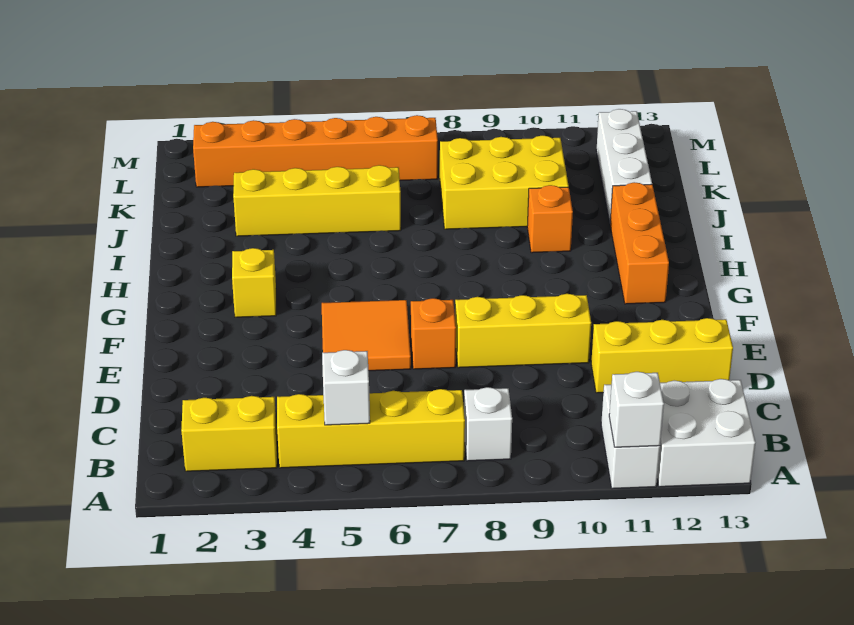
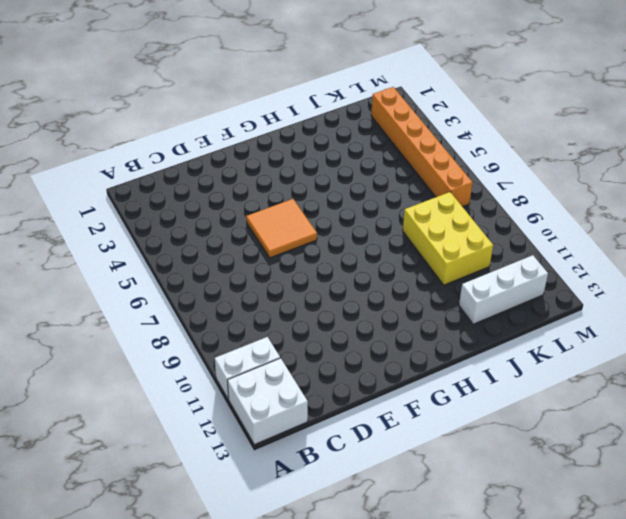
none -> yellow 1x2 brick [181,396,277,471]
none -> yellow 1x4 brick [277,389,465,468]
none -> white 1x1 brick [464,387,512,461]

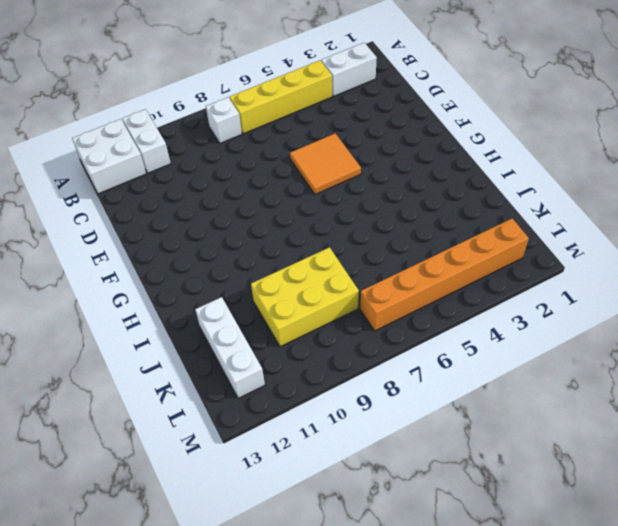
white 1x2 brick [321,43,377,96] -> yellow 1x2 brick [181,396,277,471]
none -> yellow 1x3 brick [591,318,733,393]
none -> orange 1x1 brick [411,298,456,369]
none -> yellow 1x3 brick [455,294,591,368]

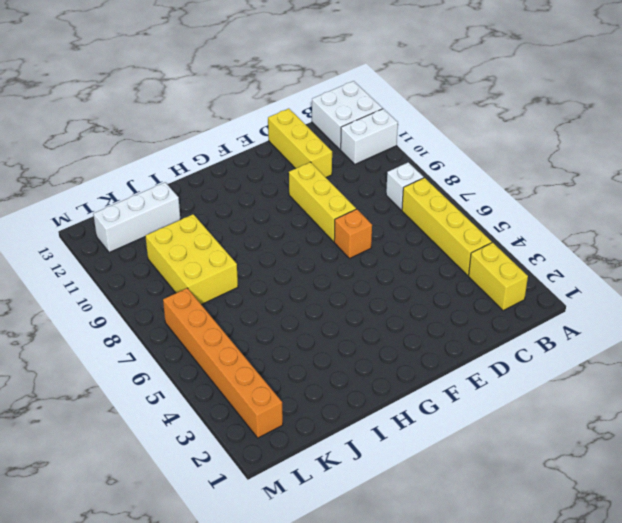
none -> orange 2x2 tile [322,300,411,371]
none -> yellow 1x1 brick [232,248,276,317]
none -> orange 1x3 brick [610,182,669,304]

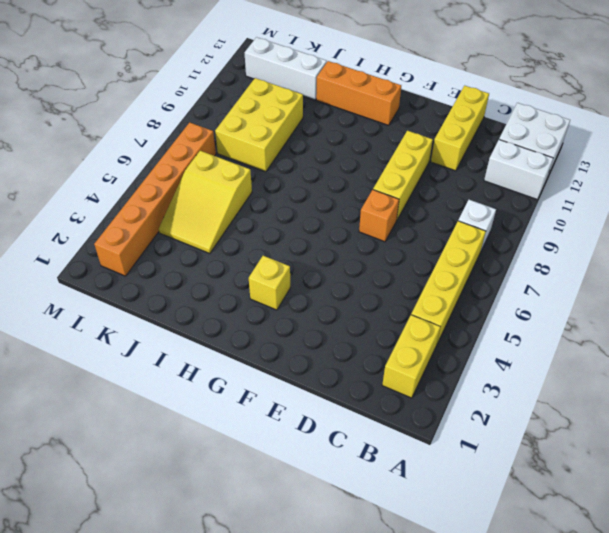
yellow 2x3 slope [159,151,252,254] -> yellow 1x4 brick [233,165,401,236]
none -> orange 2x2 tile [322,300,411,371]
none -> orange 1x1 brick [527,185,573,253]
none -> white 1x1 brick [609,372,664,447]

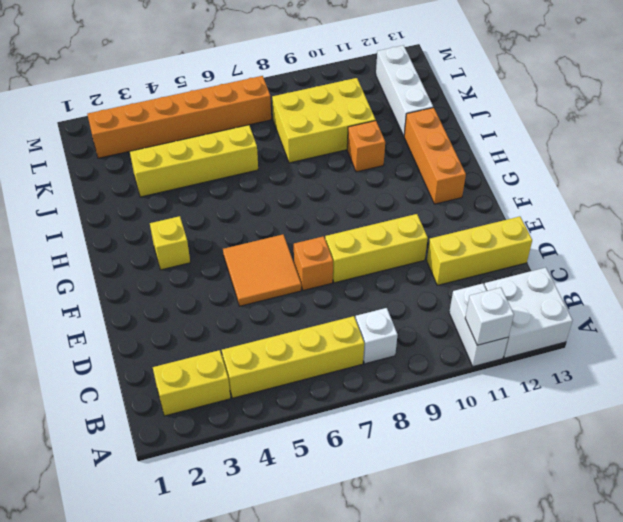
none -> white 1x1 brick [322,350,370,425]

